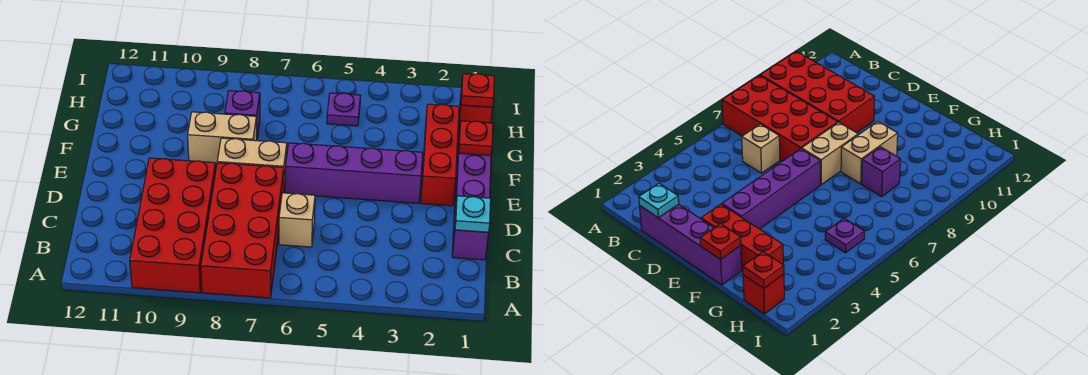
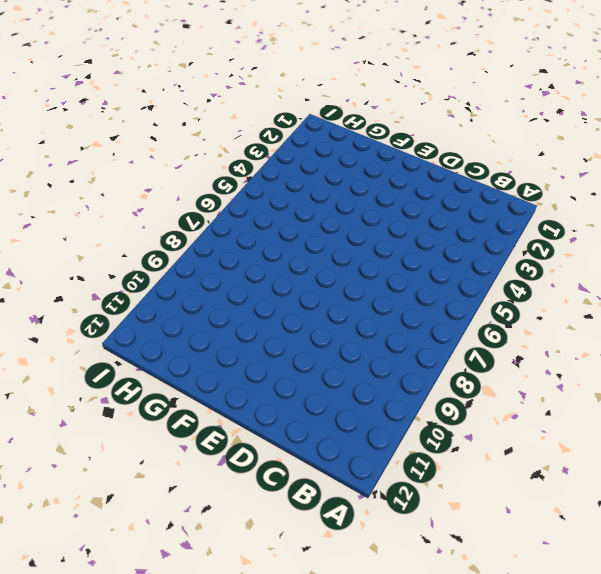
none -> red 2x4 brick [201,163,284,298]
none -> red 2x4 brick [130,158,216,293]
none -> purple 1x4 brick [452,132,491,260]

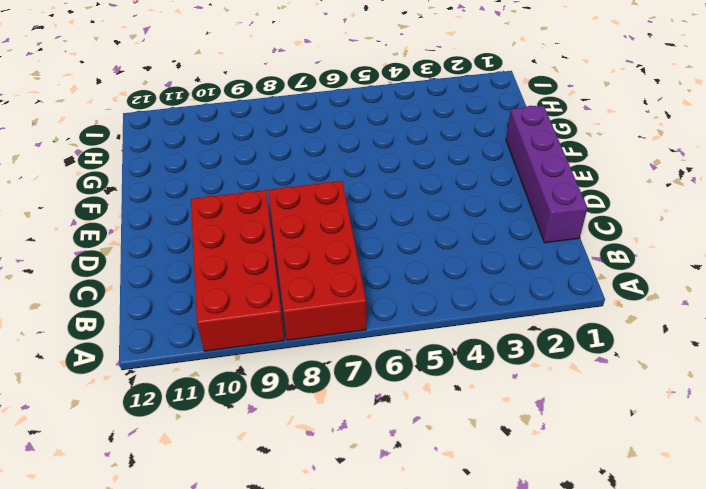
none -> tan 1x1 brick [279,193,315,247]
none -> red 1x3 brick [421,104,459,206]
none -> purple 1x4 brick [285,143,423,203]

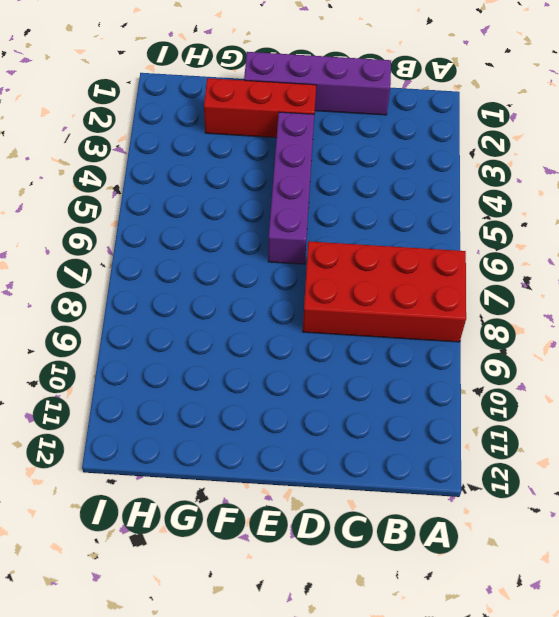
none -> red 2x4 brick [130,158,216,293]
none -> tan 1x1 brick [279,193,315,247]
none -> tan 1x2 brick [217,138,287,187]

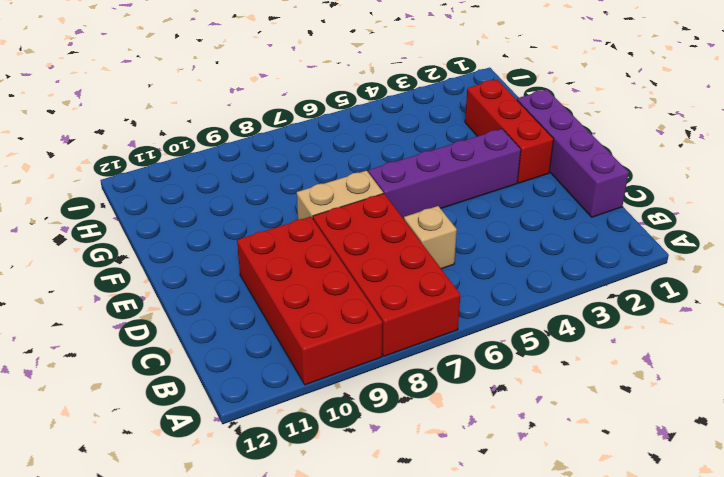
none -> tan 1x2 brick [188,112,257,164]
none -> purple 1x1 brick [225,91,260,138]
none -> red 1x1 brick [458,88,493,133]

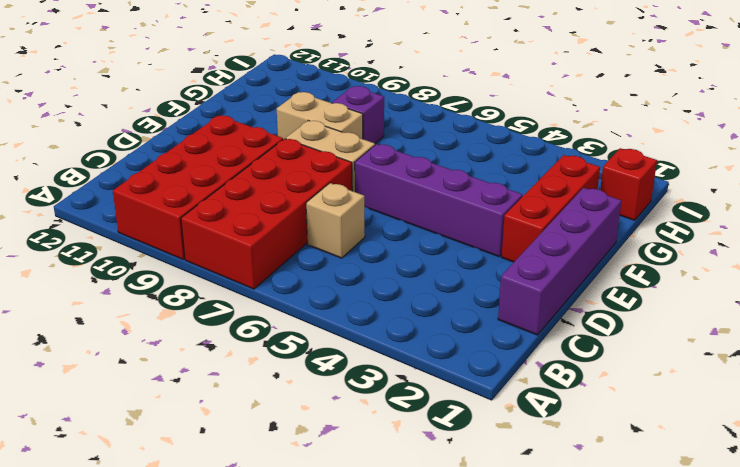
none -> purple 1x1 plate [327,93,361,126]
none -> cyan 1x1 plate [455,196,491,232]
none -> red 1x1 plate [459,121,493,155]

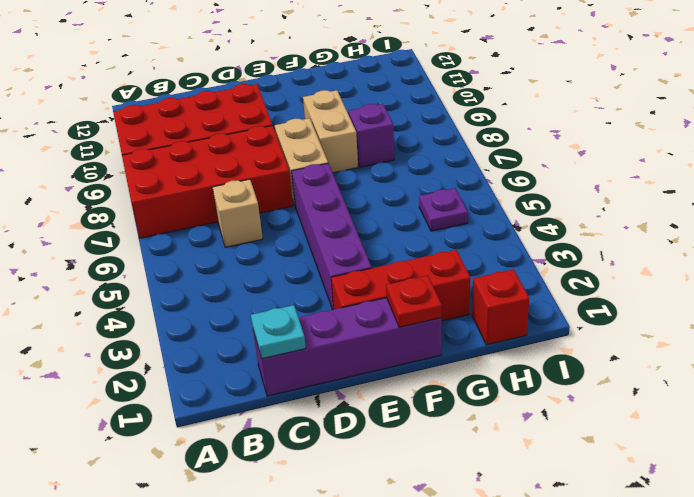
none -> red 1x1 plate [461,74,494,107]

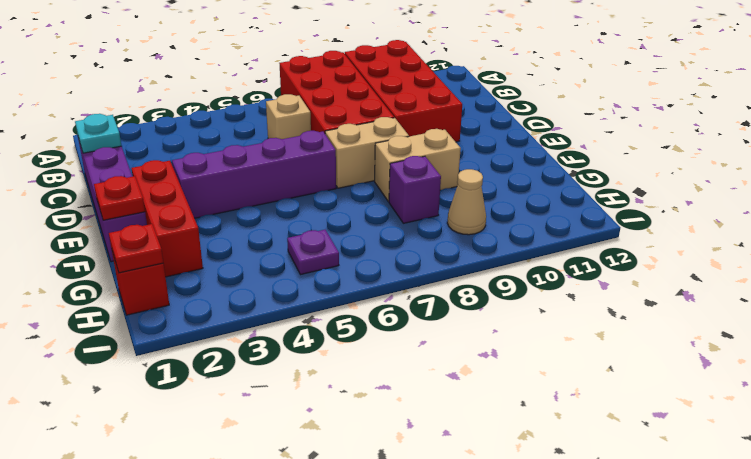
tan 1x1 cone [447,169,486,235] -> none

